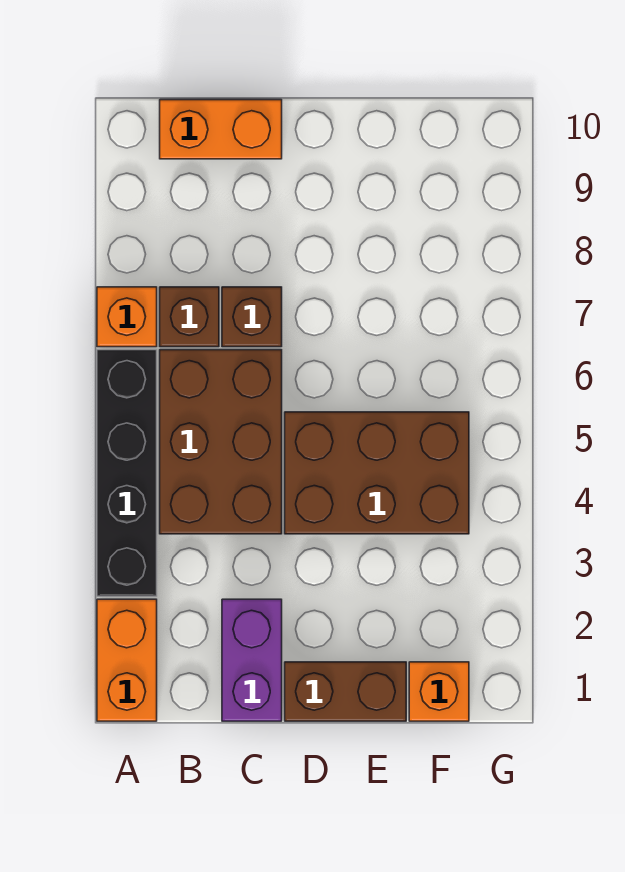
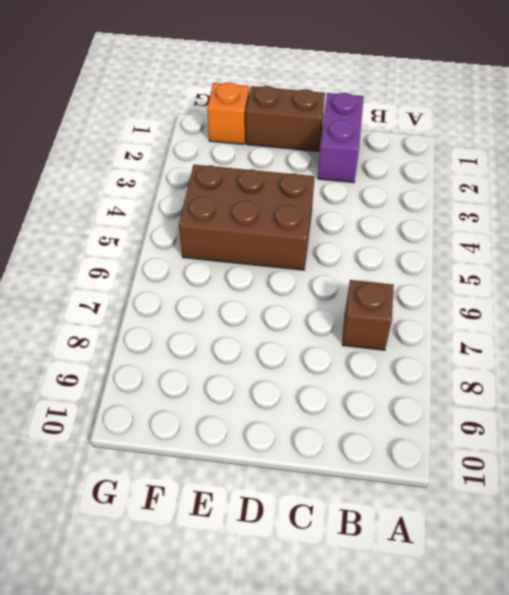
none -> orange 1x2 brick [97,599,157,721]
none -> black 1x4 brick [97,350,157,596]

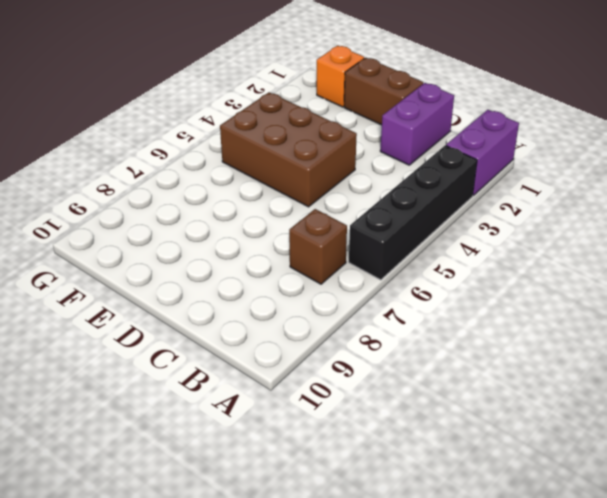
purple 1x2 brick [446,110,519,196] -> orange 1x2 brick [97,599,157,721]
none -> orange 1x1 brick [97,287,157,347]
none -> brown 2x3 brick [160,350,282,534]

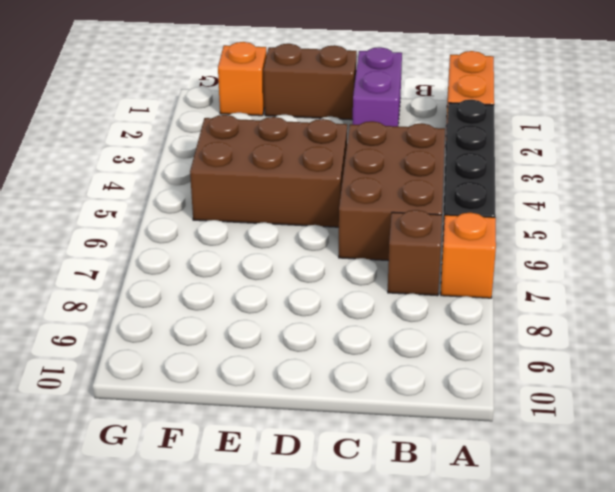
none -> orange 1x2 brick [160,100,282,159]
none -> brown 1x1 brick [222,287,282,347]

